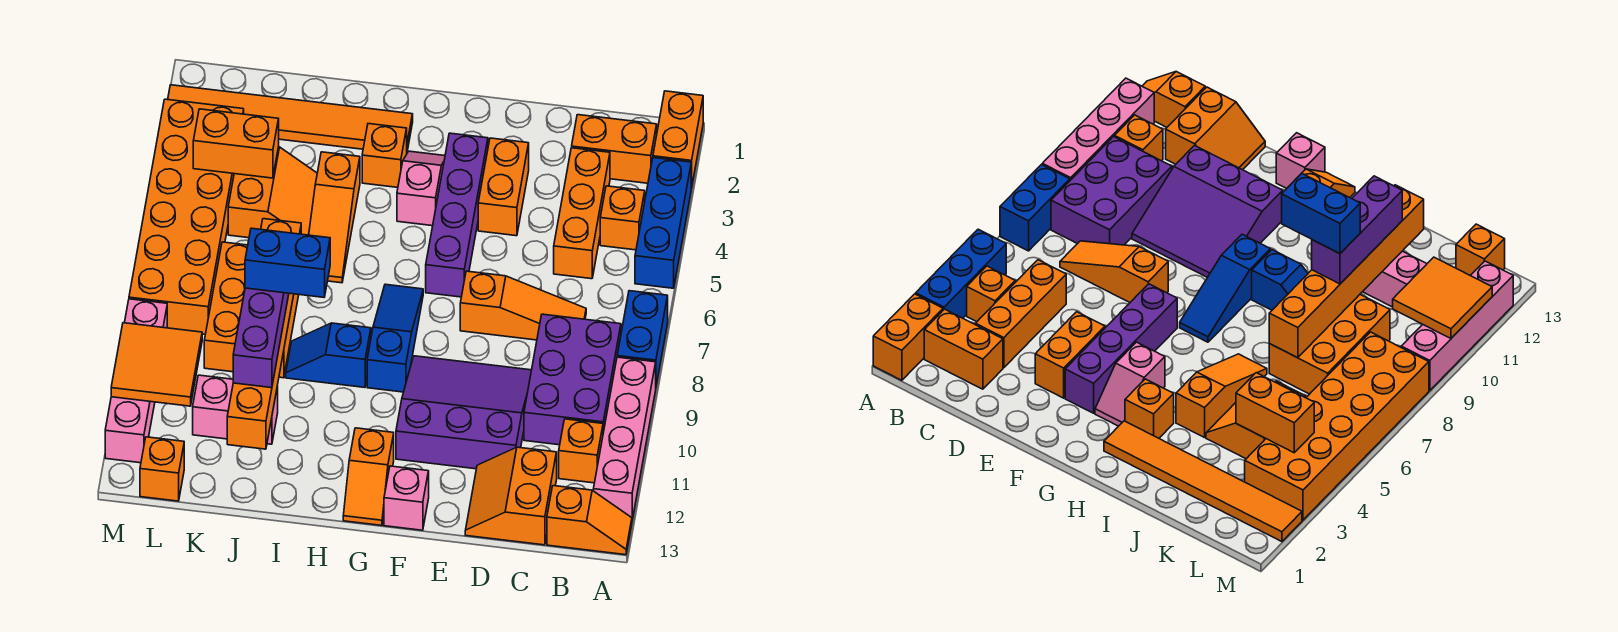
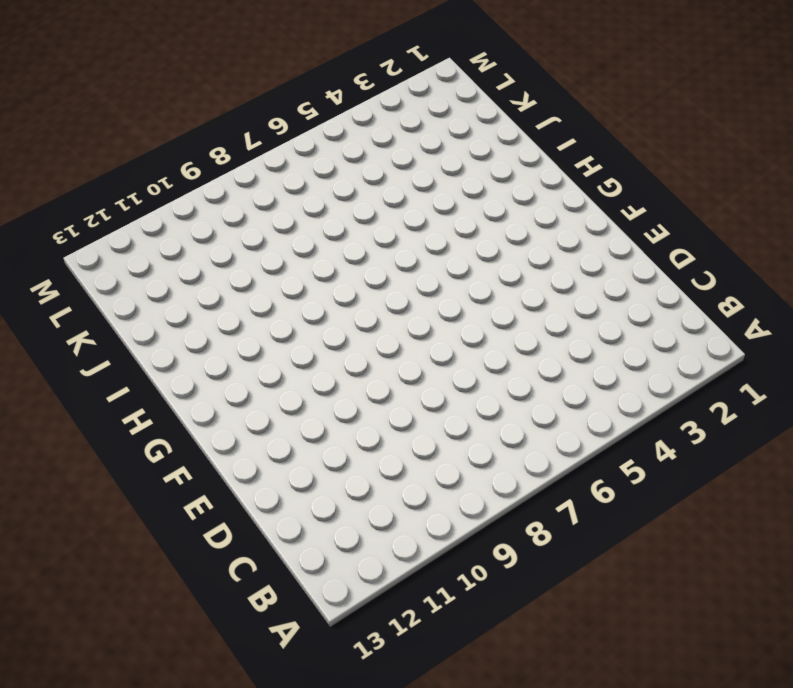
none -> orange 1x2 brick [653,91,703,188]
none -> blue 1x3 brick [635,158,691,288]
none -> blue 1x2 brick [617,291,668,385]
none -> pink 1x4 brick [593,357,656,520]

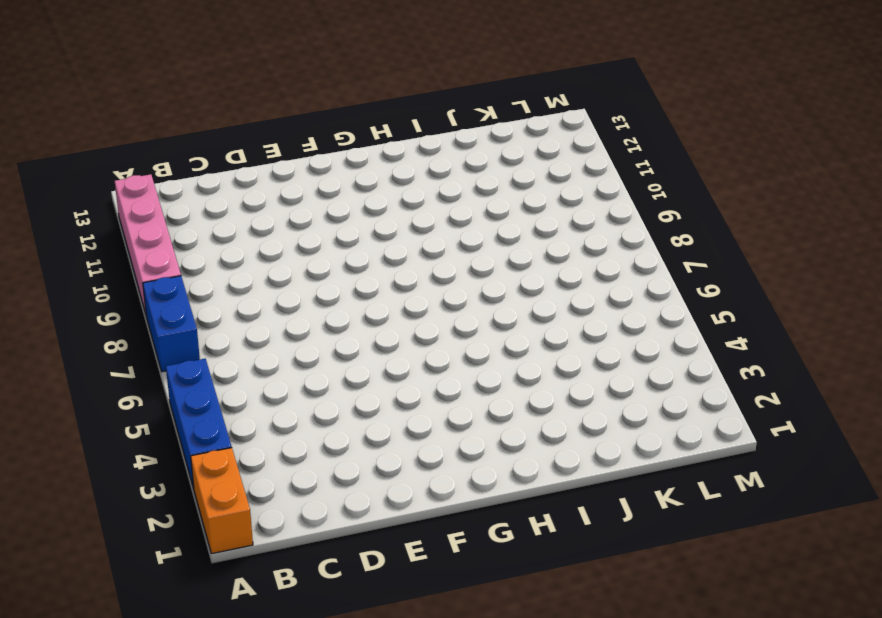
none -> orange 1x2 slope [547,486,632,555]
none -> orange 1x2 brick [572,115,657,183]
none -> orange 1x1 brick [600,186,645,250]
none -> purple 2x3 brick [524,314,621,445]

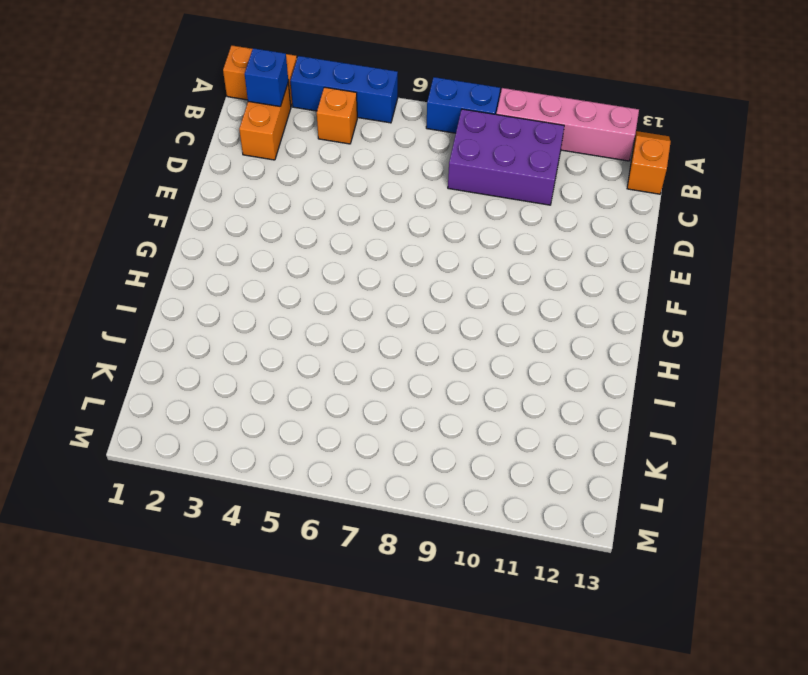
blue 1x1 brick [245,48,288,107] -> none
none -> orange 1x1 brick [559,419,603,483]
none -> orange 1x3 brick [554,148,610,279]
none -> orange 1x3 slope [460,271,586,340]
none -> orange 2x2 slope [465,447,557,545]

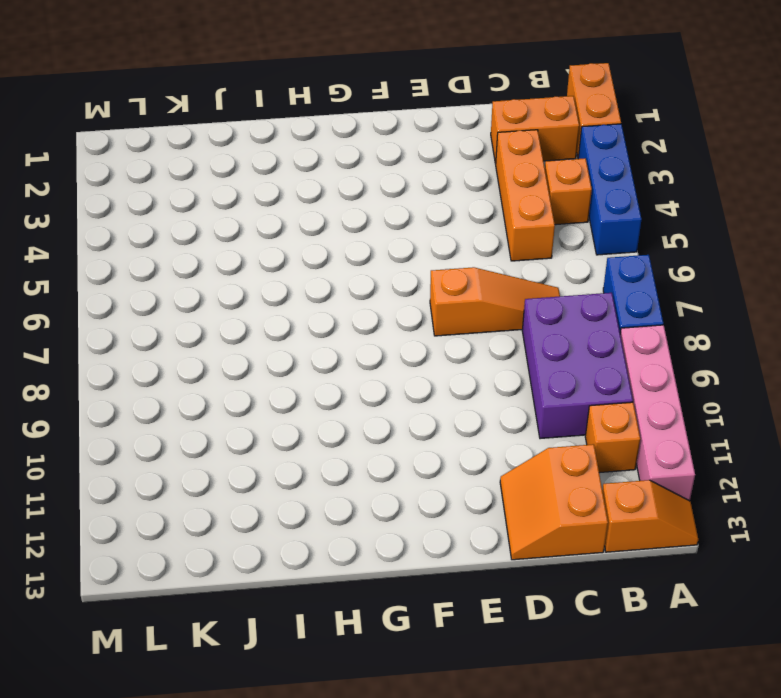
none -> purple 3x3 slope [396,356,531,469]
none -> orange 1x2 brick [478,138,529,236]
none -> purple 1x4 brick [426,133,488,297]
none -> pink 1x1 brick [384,466,429,530]

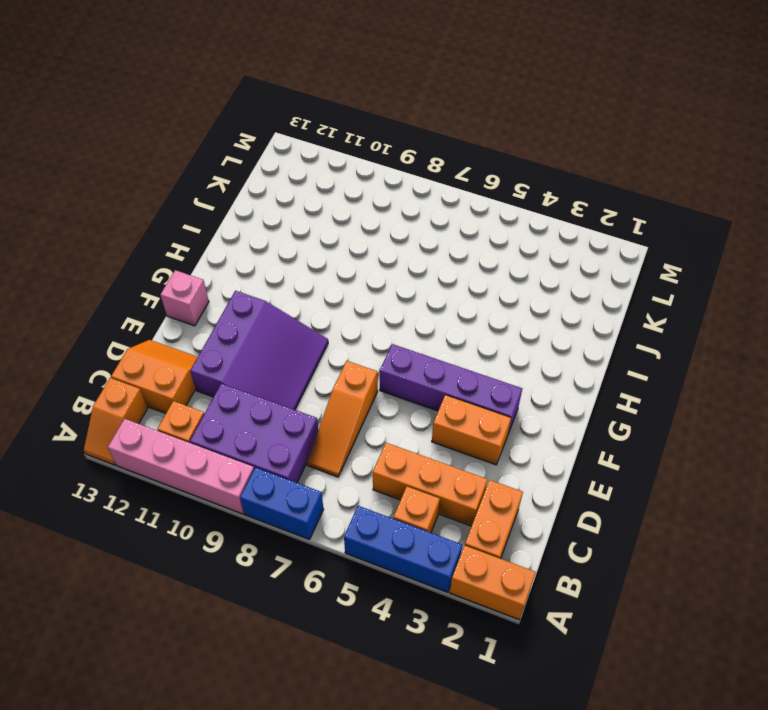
none -> pink 1x2 slope [397,151,445,226]
none -> blue 1x3 slope [367,284,423,392]
none -> orange 1x2 slope [343,428,394,526]
none -> orange 1x6 tile [168,85,413,151]

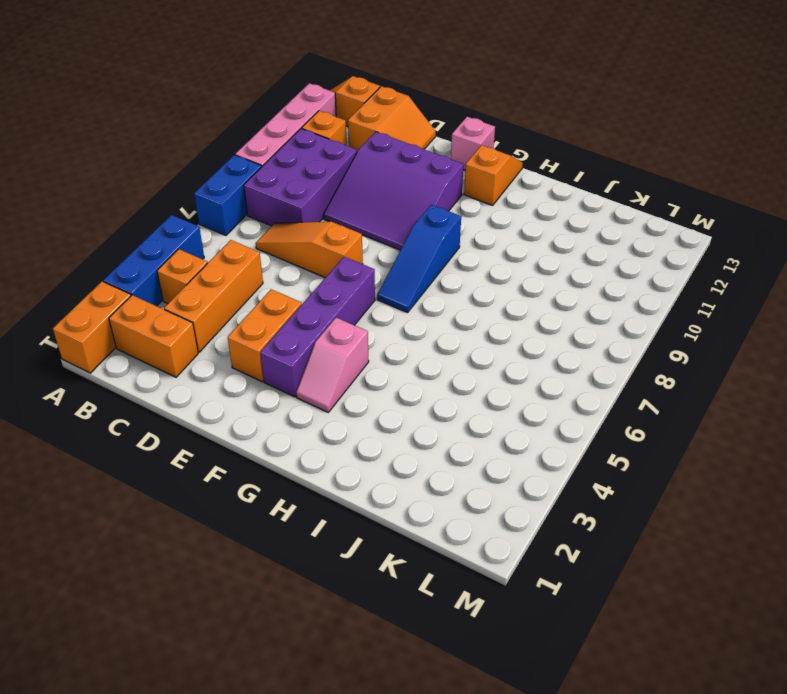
none -> orange 1x6 tile [168,85,413,151]
none -> orange 1x1 brick [362,124,407,187]
none -> blue 1x2 slope [286,323,371,387]
none -> orange 1x3 slope [309,152,360,283]

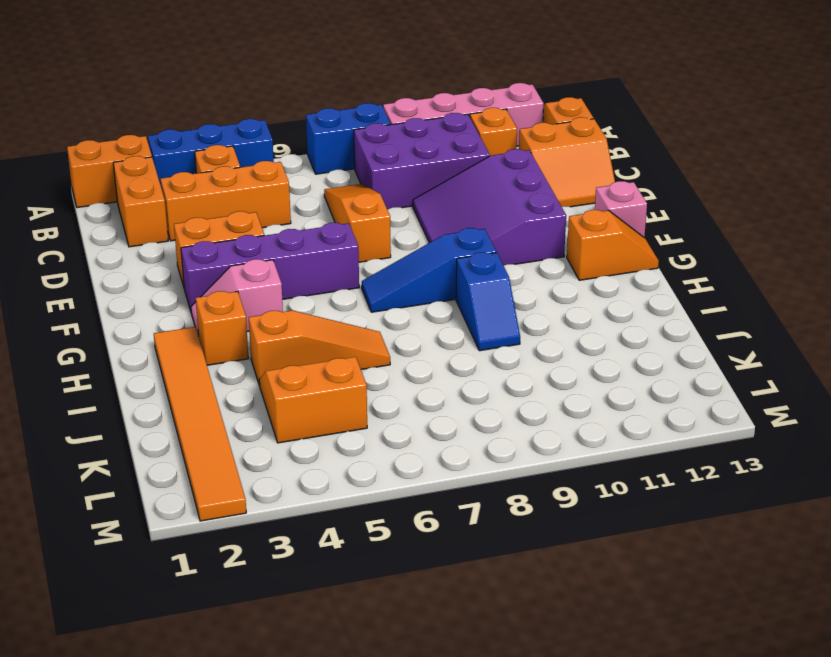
none -> orange 2x3 brick [204,242,299,378]
none -> pink 1x2 brick [193,375,278,444]
none -> orange 2x6 brick [129,99,244,334]
none -> orange 1x1 brick [140,437,184,501]

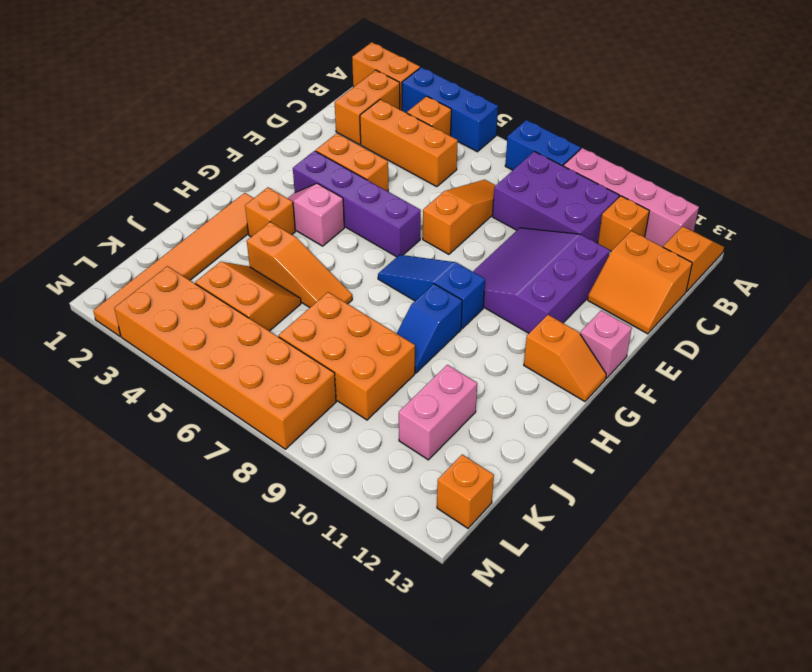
none -> pink 1x4 brick [105,299,167,463]
none -> orange 1x6 brick [227,219,301,449]
none -> orange 1x2 brick [193,109,279,178]
none -> orange 2x2 tile [111,323,202,406]

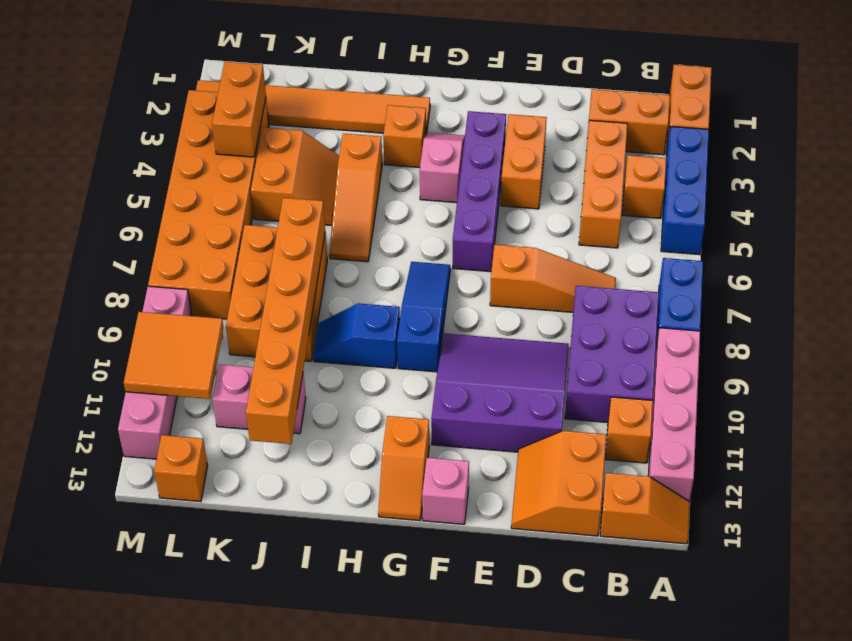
orange 1x2 brick [212,62,266,157] -> orange 1x2 brick turned to [193,109,279,178]
none -> purple 1x3 brick [233,288,289,388]
none -> blue 1x2 brick [245,228,330,297]

